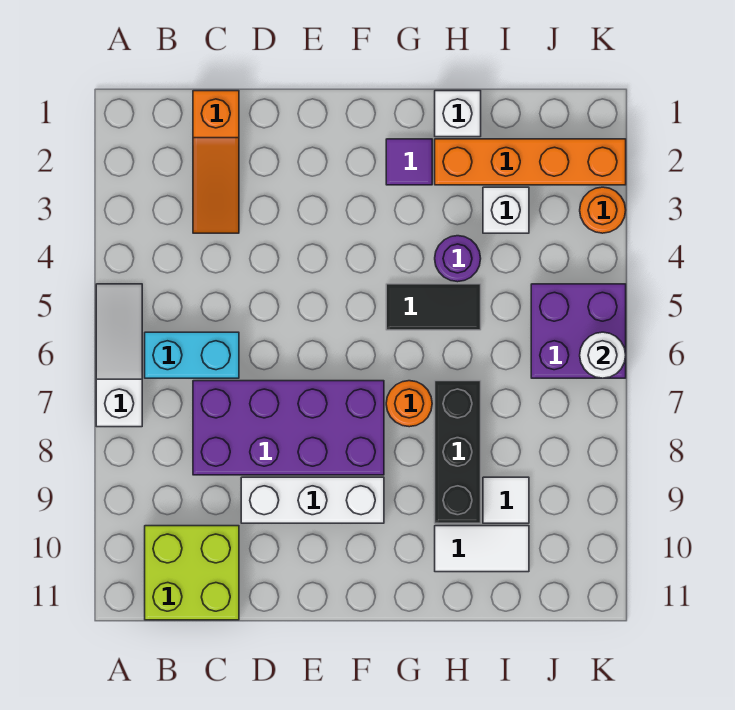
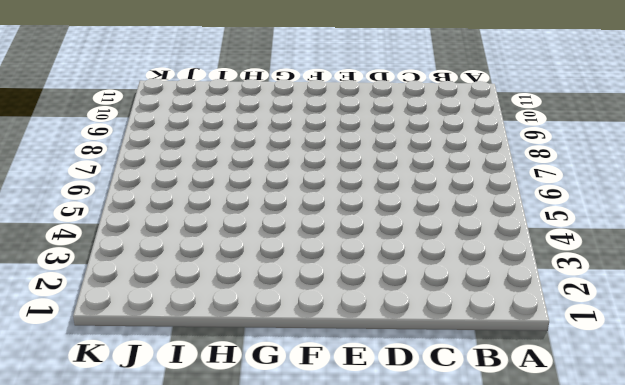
none -> white 1x3 slope [96,284,142,427]
none -> cyan 1x2 brick [145,332,239,378]
none -> lime 2x2 brick [145,526,239,620]

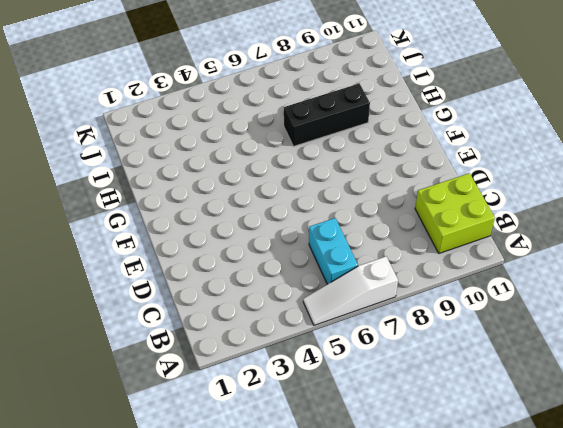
none -> orange 1x3 slope [193,91,239,233]
none -> purple 2x4 brick [193,381,384,475]
none -> white 1x3 brick [241,477,384,523]

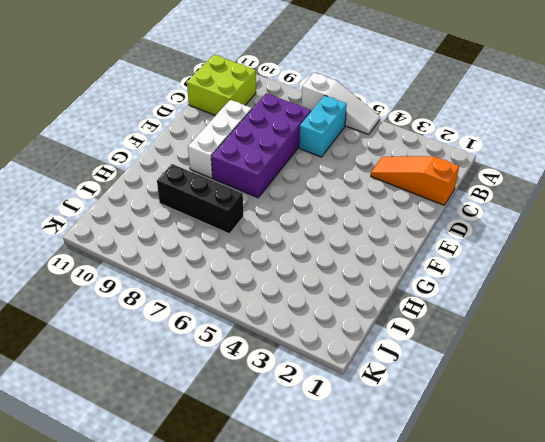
none -> purple 1x1 tile [386,139,432,185]
none -> black 1x2 tile [386,284,481,330]
none -> orange 1x1 round brick [386,381,432,427]

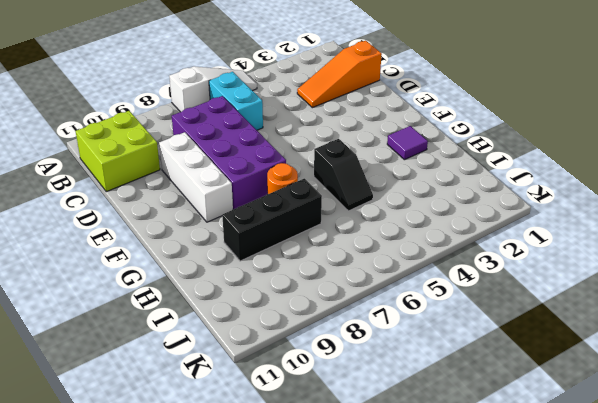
black 1x2 slope [314,139,373,211] -> black 1x2 tile [386,284,481,330]
none -> white 1x1 brick [435,91,481,137]
none -> orange 1x4 brick [435,139,626,185]
none -> purple 1x1 round brick [435,236,481,282]

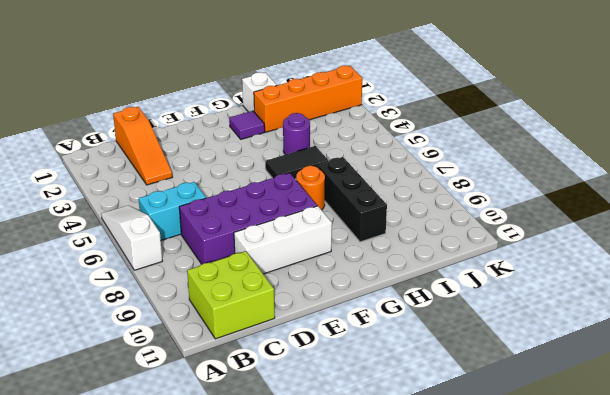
none -> white 1x2 tile [435,526,529,572]
none -> white 1x1 brick [483,187,529,233]
none -> white 1x1 tile [483,477,529,523]

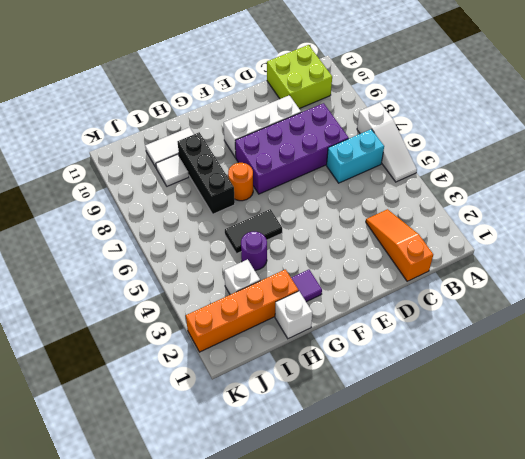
none -> purple 2x2 brick [531,284,626,378]
none -> orange 1x1 round brick [580,187,626,233]
none -> white 1x1 round brick [580,332,626,378]

